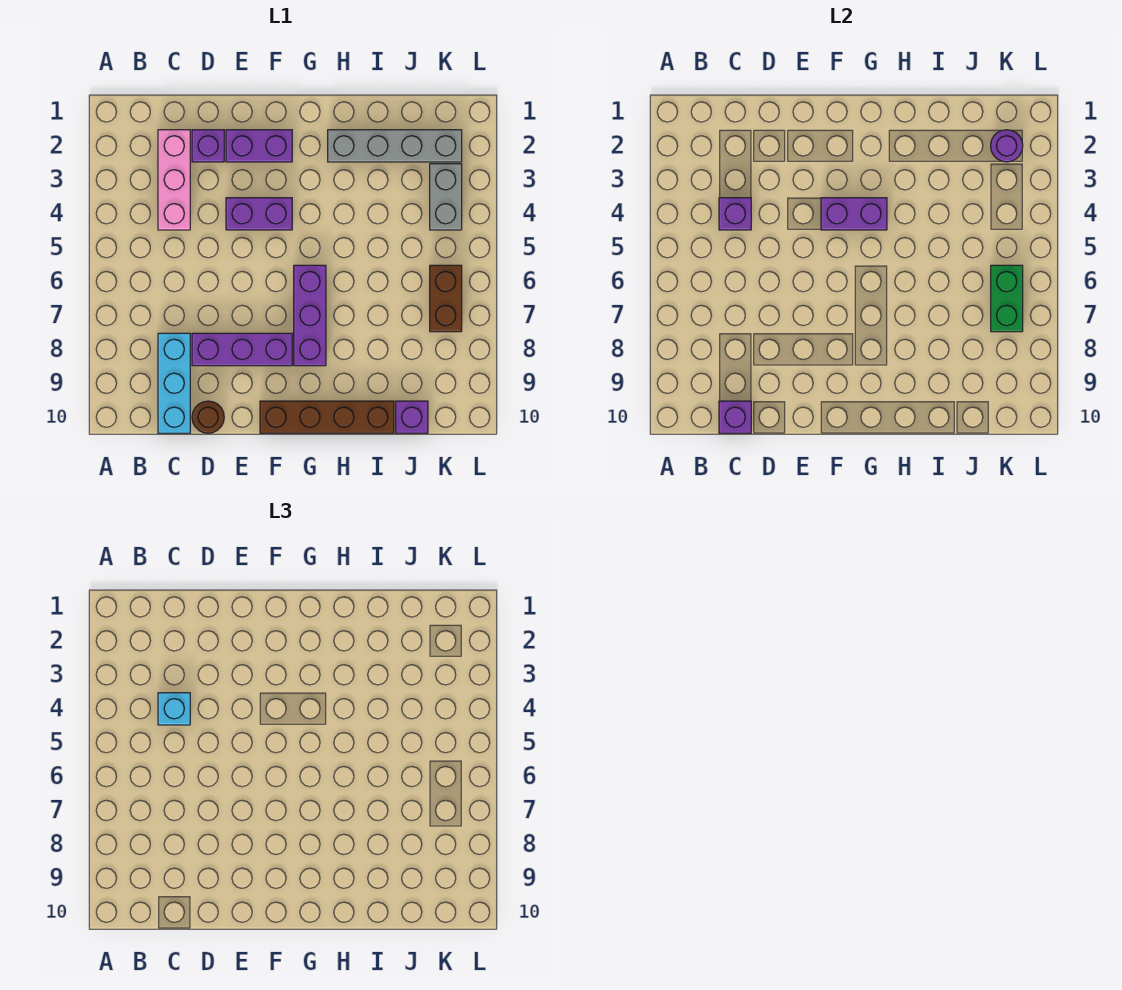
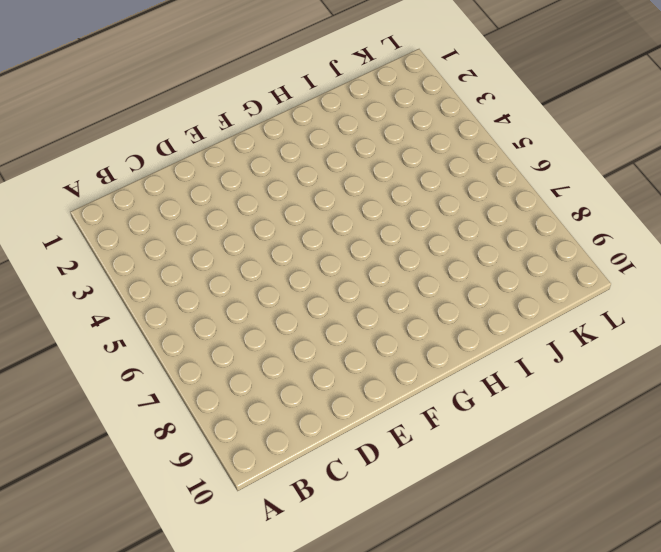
none -> pink 1x3 brick [158,130,190,230]
none -> cyan 1x3 brick [158,333,190,433]
none -> purple 1x1 brick [192,130,224,162]

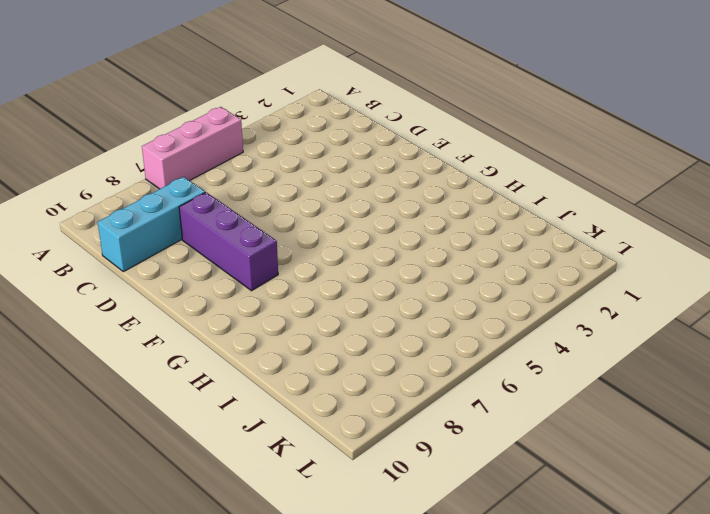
pink 1x3 brick [142,107,243,189] -> pink 1x3 brick moved to [158,130,190,230]
none -> purple 1x1 brick [192,130,224,162]
none -> brown 1x1 round brick [192,401,224,433]
none -> purple 1x2 brick [226,130,292,162]

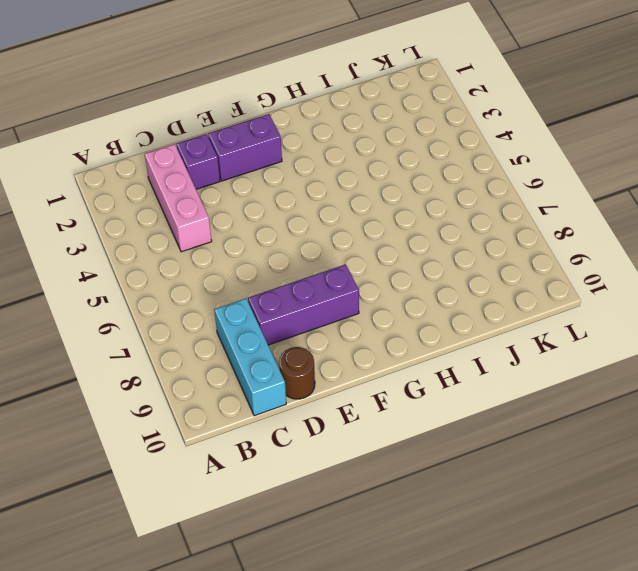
none -> purple 1x2 brick [226,198,292,230]
none -> brown 1x4 brick [260,401,394,433]
none -> purple 1x3 brick [294,265,326,366]

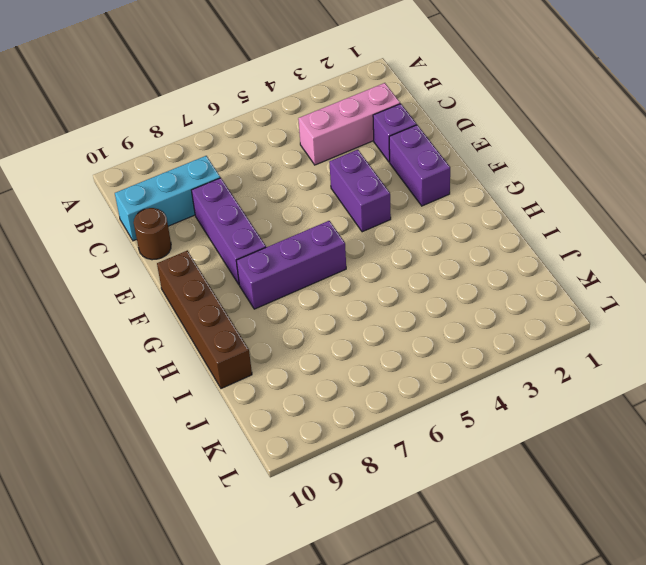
none -> grey 1x4 brick [328,130,462,162]
none -> purple 1x1 brick [396,401,428,433]
none -> grey 1x2 brick [430,164,462,230]

